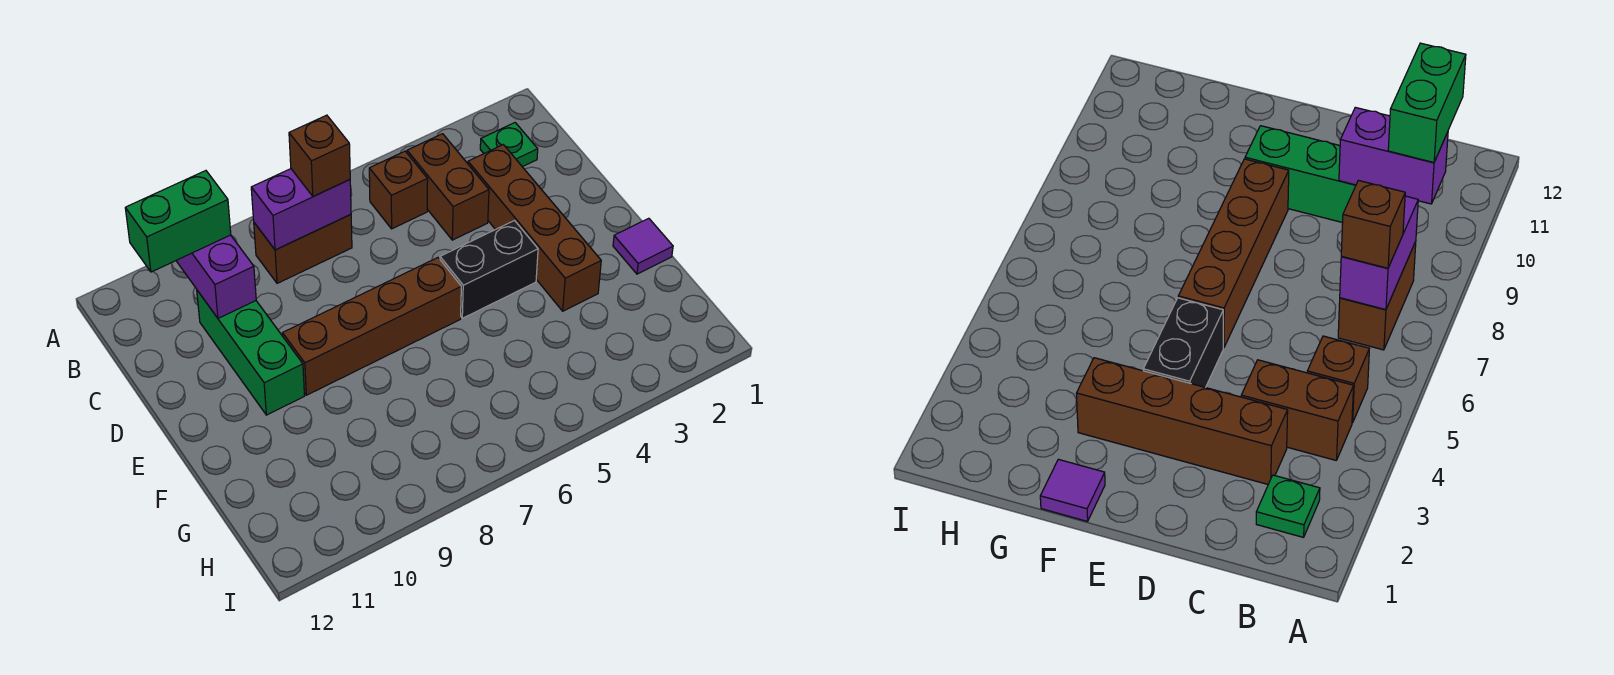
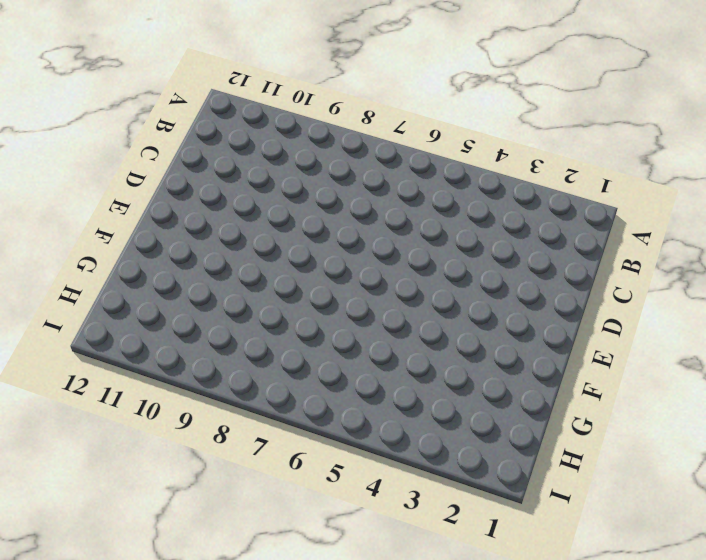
none -> green 1x1 plate [480,123,538,167]
none -> brown 1x2 brick [407,134,489,240]
none -> brown 1x1 brick [369,151,428,229]

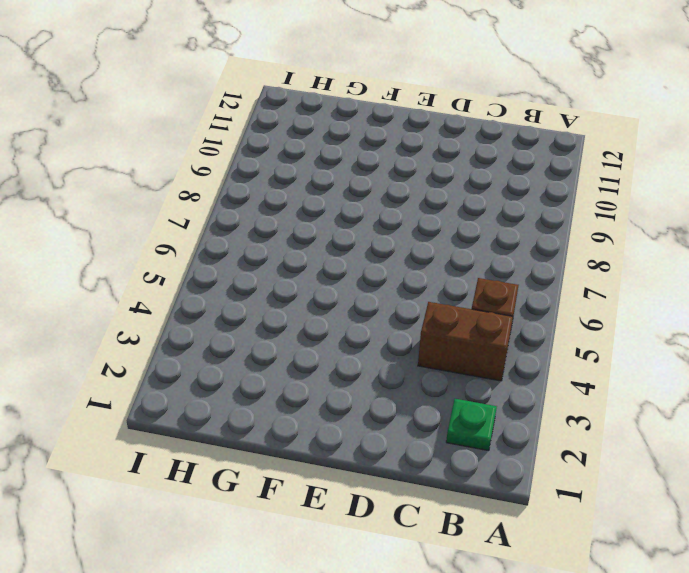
none -> brown 1x2 brick [254,215,352,283]
none -> brown 1x4 brick [468,145,601,311]
none -> green 1x3 brick [197,290,304,415]

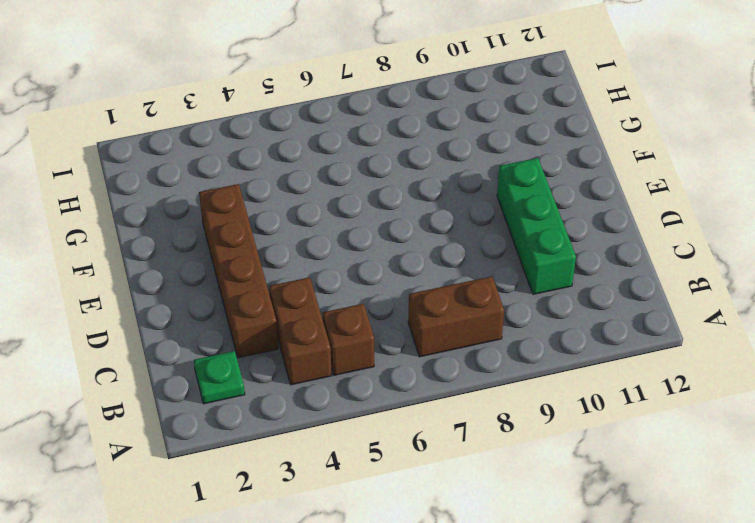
none -> black 1x2 brick [440,221,538,318]
none -> brown 1x4 brick [283,258,461,395]
none -> purple 1x1 tile [613,218,673,274]

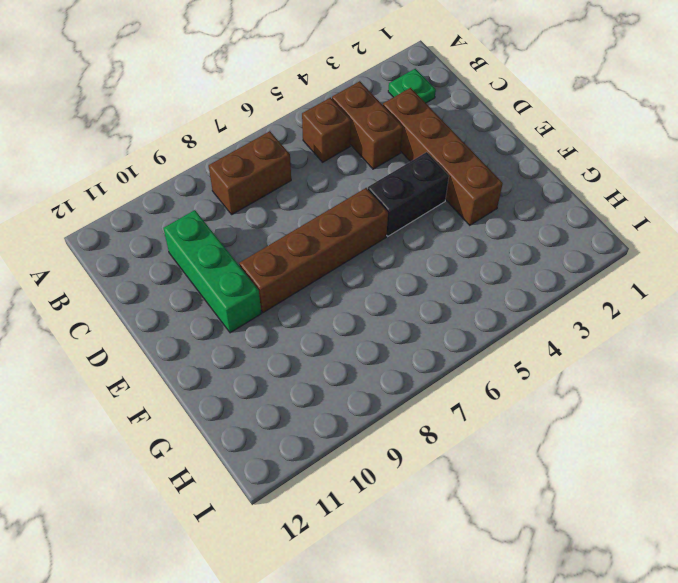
none -> purple 1x1 tile [613,218,673,274]
none -> purple 1x2 brick [251,169,351,250]
none -> purple 1x2 brick [176,235,256,318]

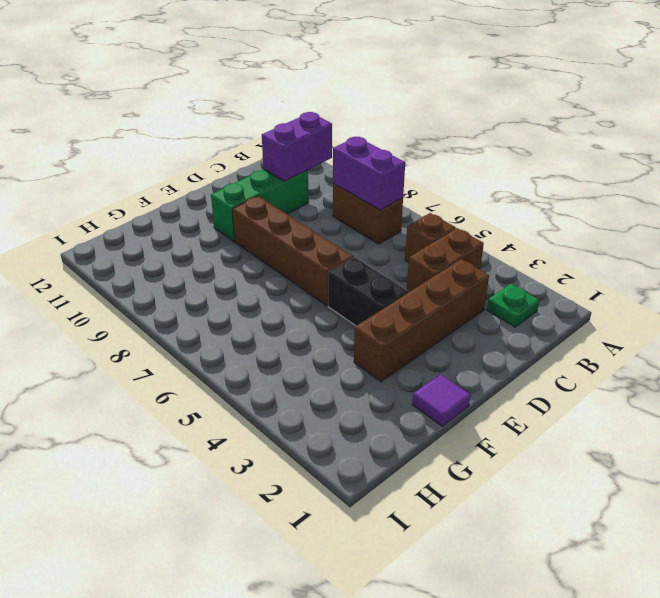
none -> brown 1x1 brick [289,115,350,196]
none -> green 1x2 brick [125,171,231,272]

